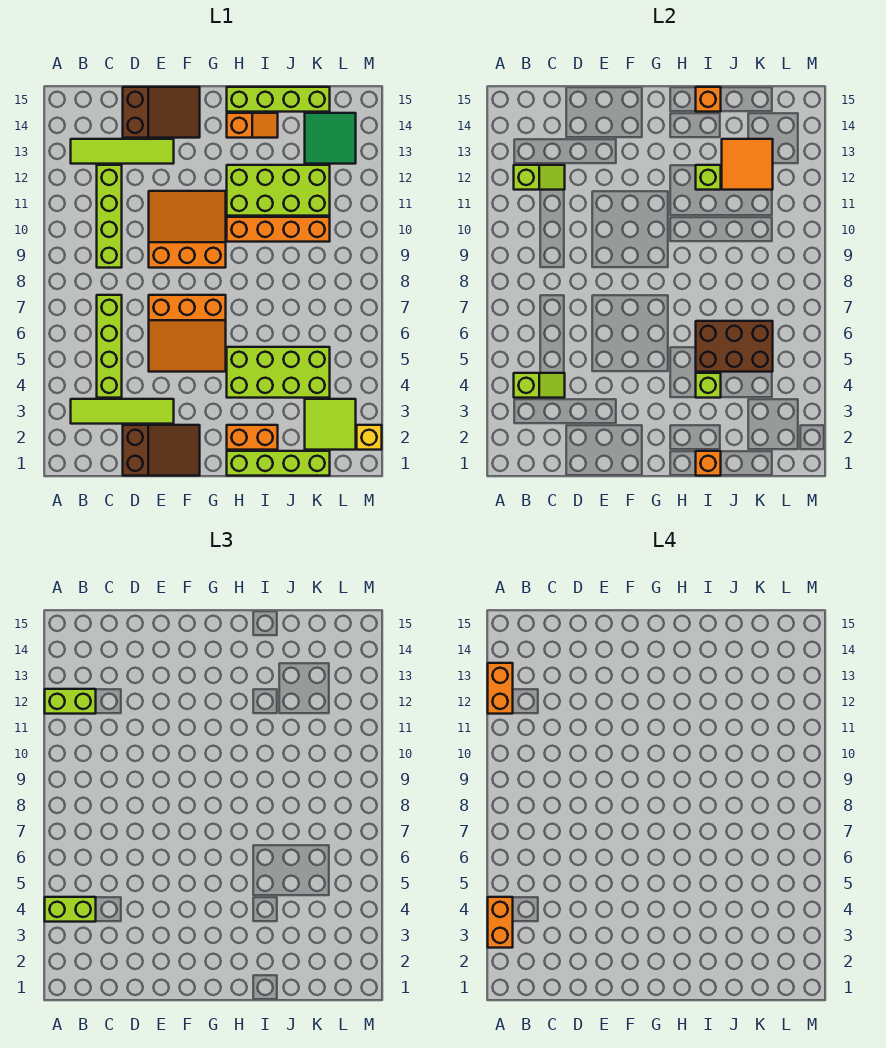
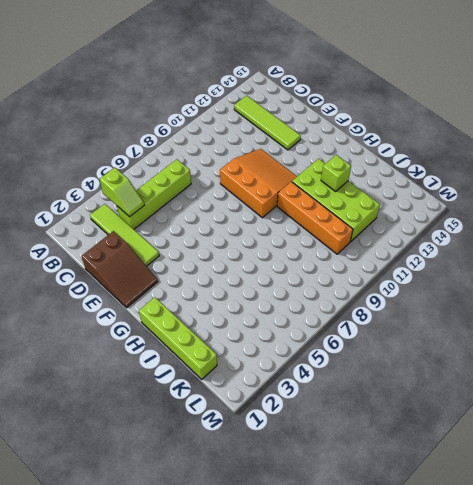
none -> lime 1x4 brick [97,165,122,268]
none -> brown 2x3 slope [123,87,200,138]
none -> orange 3x3 slope [149,295,226,372]
none -> orange 1x2 brick [227,425,278,450]

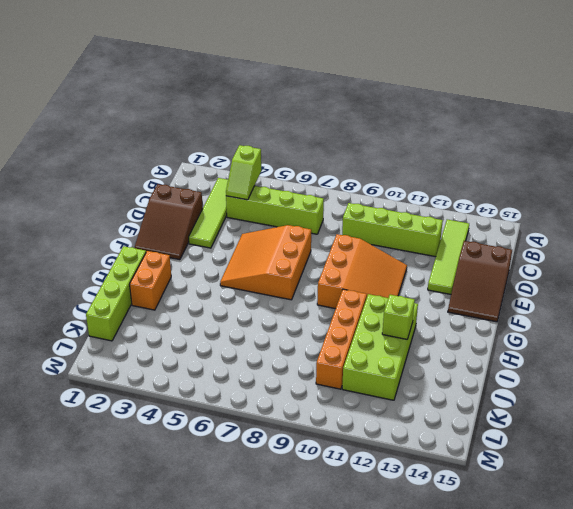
none -> lime 2x4 brick [227,347,330,398]
none -> orange 1x2 slope [227,113,278,138]
none -> lime 1x4 brick [227,87,330,112]
none -> lime 2x2 tile [305,399,356,450]

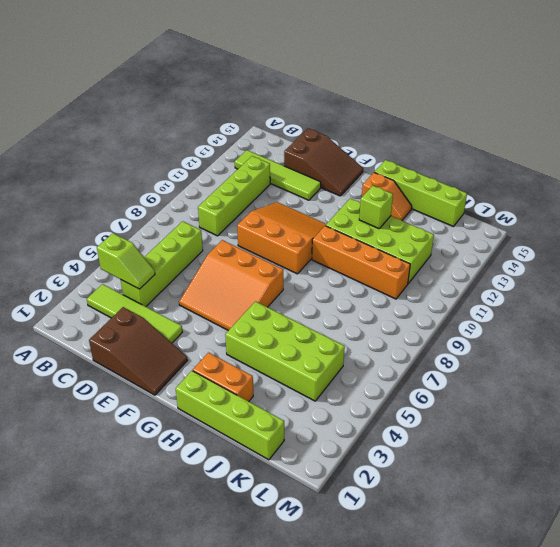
none -> lime 2x2 tile [305,399,356,450]
none -> green 2x2 tile [305,113,356,164]
none -> yellow 1x1 brick [357,425,382,450]
none -> lime 1x2 slope [514,165,565,190]

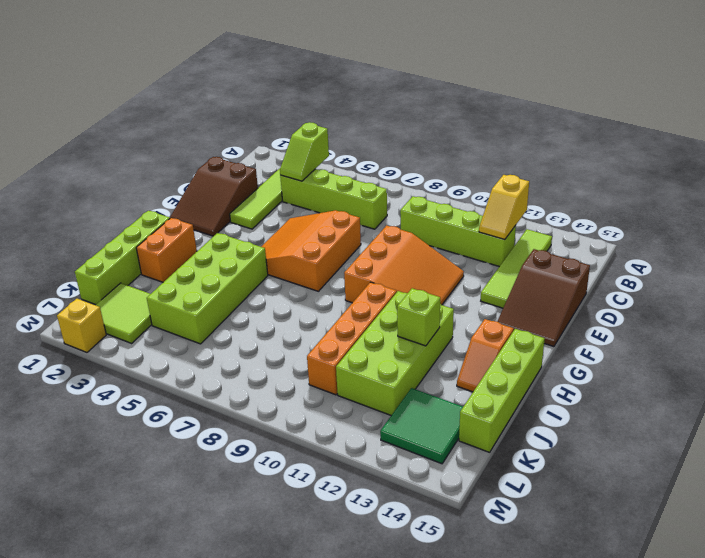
yellow 1x2 slope [479,175,529,240] -> lime 1x2 slope [514,165,565,190]
none -> orange 1x1 brick [696,451,721,476]
none -> lime 1x1 brick [696,373,721,398]
none -> brown 2x3 brick [696,321,773,372]
none -> orange 1x1 brick [696,87,721,112]

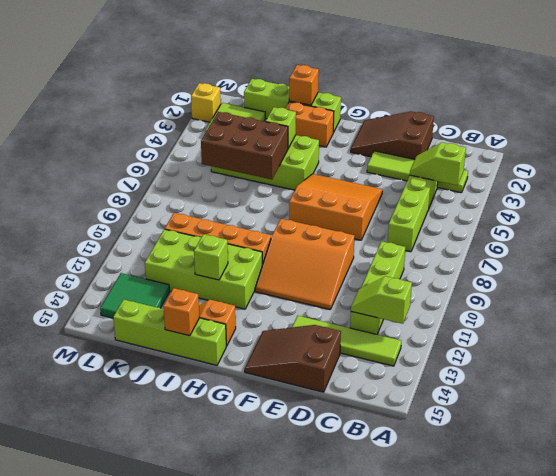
none -> orange 2x2 tile [722,139,773,190]
none -> lime 1x2 brick [45,897,96,922]
none -> lime 1x2 brick [45,689,96,714]
none -> orange 1x2 brick [488,897,513,948]

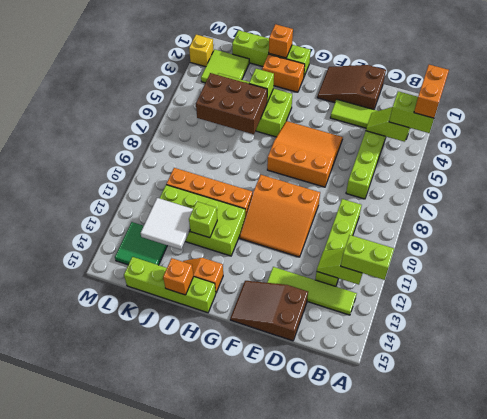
white 2x2 tile [141,198,193,250] -> orange 2x2 tile [722,139,773,190]
none -> orange 1x2 brick [488,663,513,714]

